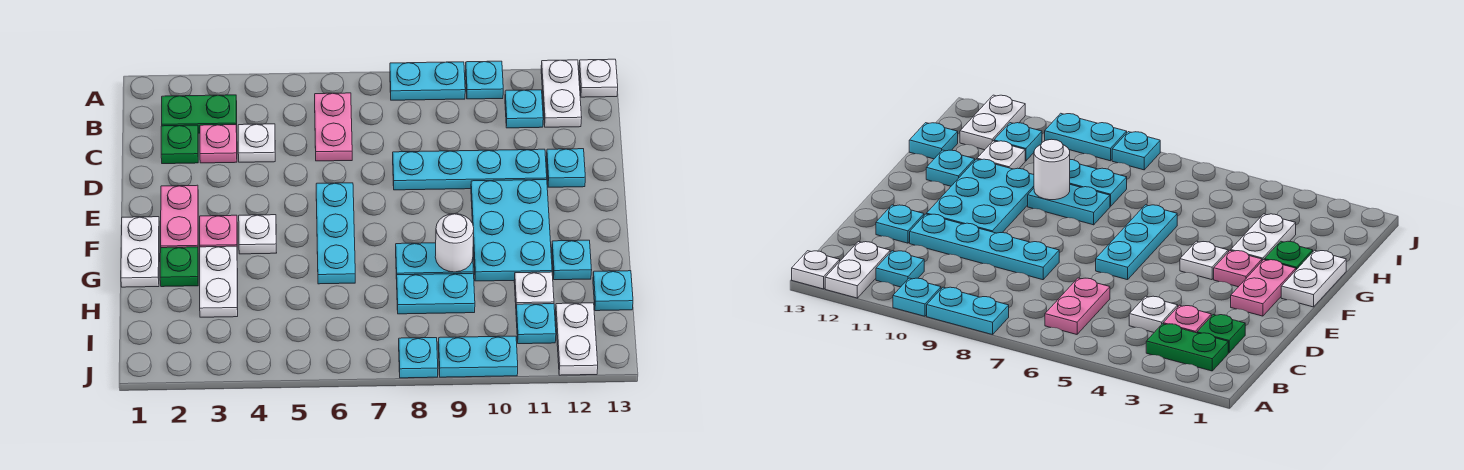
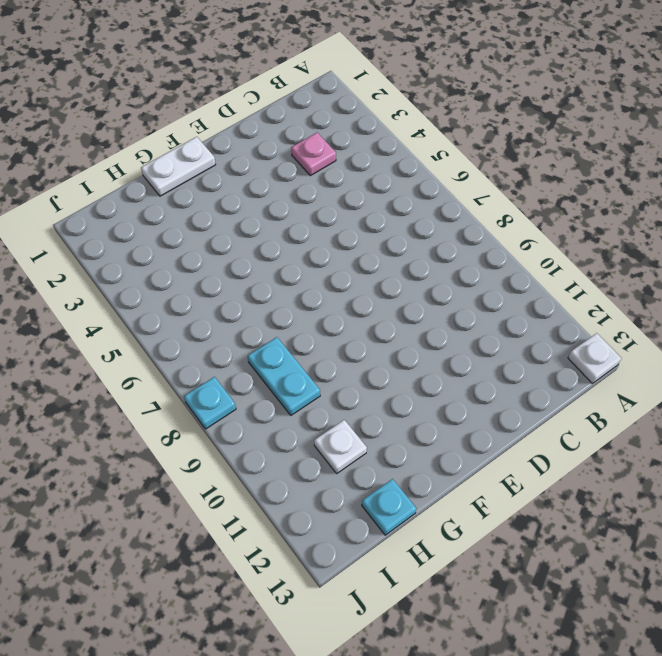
none -> cyan 1x2 plate [390,62,465,100]
none -> cyan 1x1 plate [466,61,503,99]
none -> white 1x2 plate [541,60,582,127]
none -> green 1x2 plate [162,95,237,133]

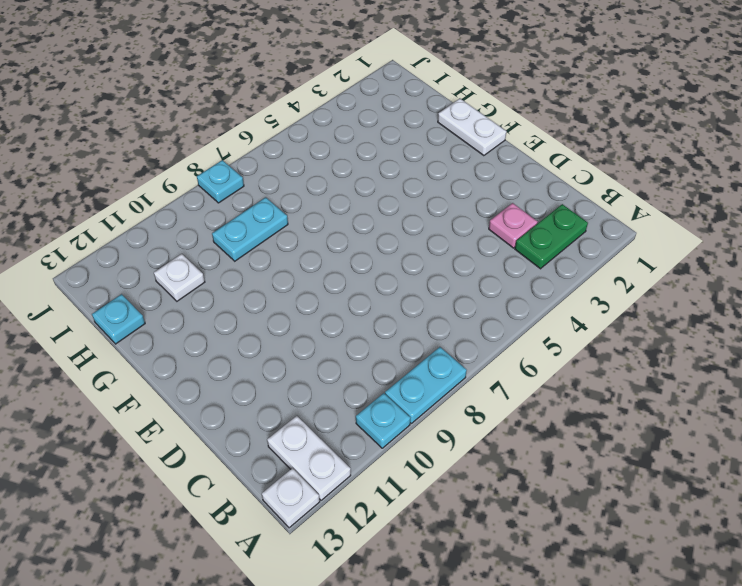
none -> pink 1x2 plate [315,93,352,161]
none -> cyan 1x1 plate [505,90,543,128]
none -> green 1x1 plate [161,125,198,164]
none -> white 1x1 plate [238,124,275,162]

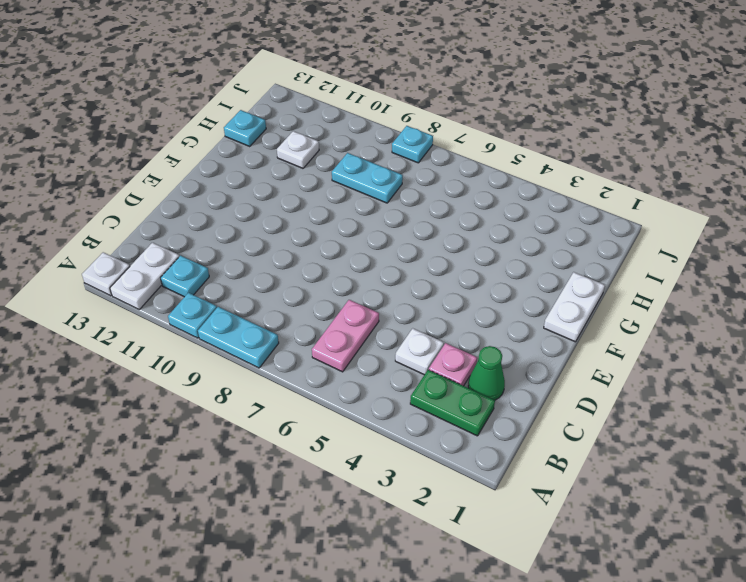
green 1x1 cone [468,346,505,400] -> green 1x1 plate [161,125,198,164]
none -> cyan 1x4 plate [393,149,547,190]
none -> cyan 1x1 plate [546,149,585,187]
none -> pink 1x2 plate [161,185,198,248]
none -> cyan 1x3 plate [316,183,355,284]

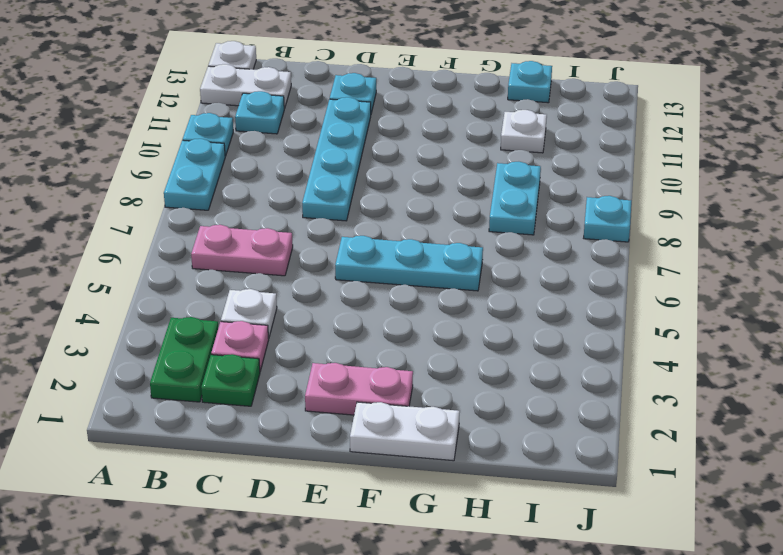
none -> cyan 2x3 plate [471,180,552,281]
none -> pink 1x1 plate [200,215,237,247]
none -> white 1x1 plate [239,215,276,254]
none -> green 1x1 plate [160,247,198,287]

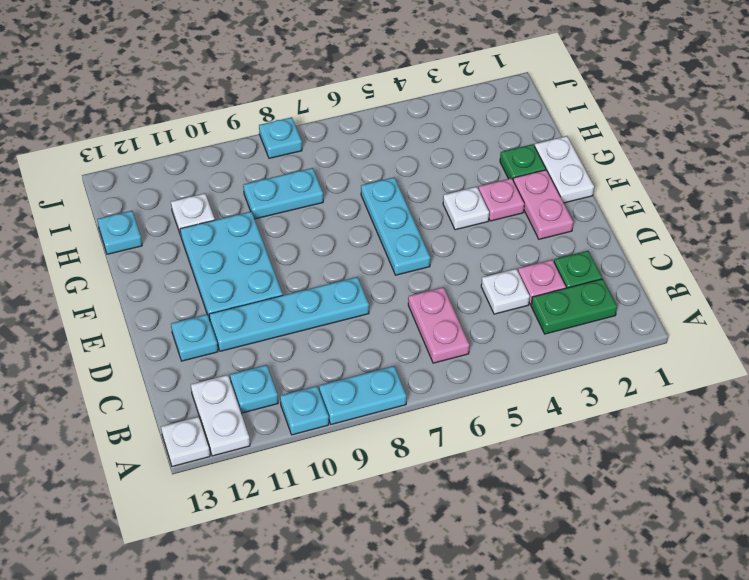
none -> white 1x2 plate [200,246,238,317]
none -> cyan 1x2 plate [396,243,474,279]
none -> cyan 1x1 plate [552,240,592,280]
none -> cyan 1x1 plate [516,304,556,344]

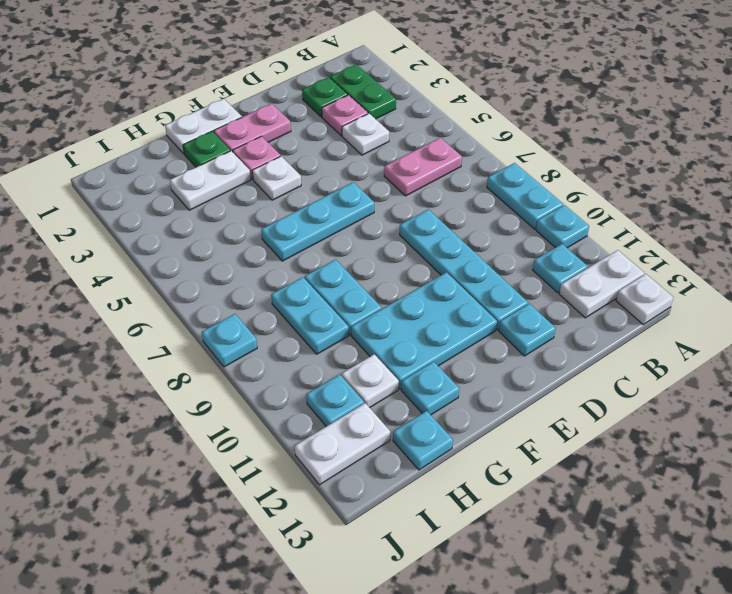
none -> cyan 1x2 plate [438,336,518,377]
none -> white 1x1 round brick [435,214,474,272]

